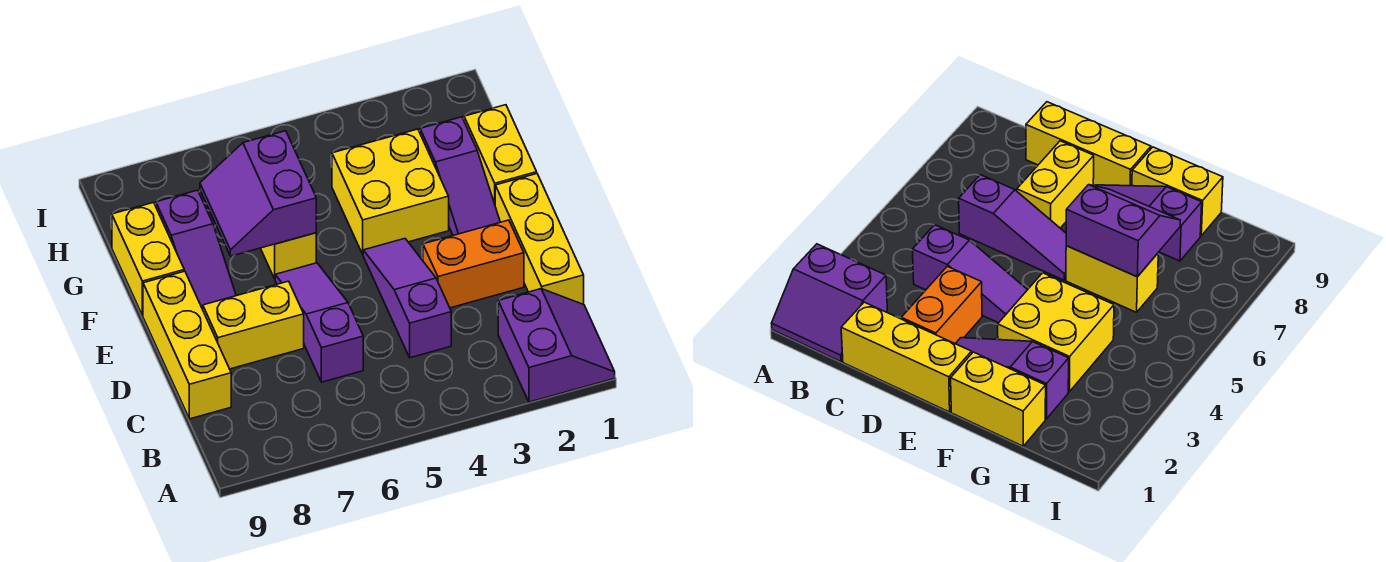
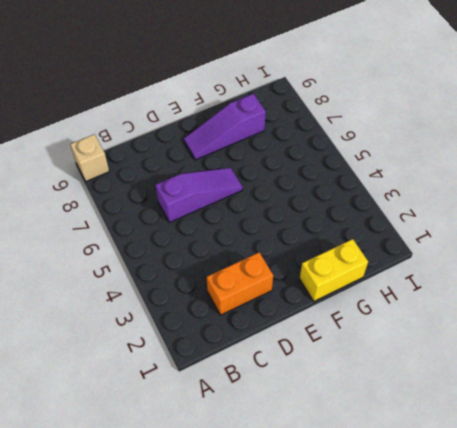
tan 1x1 brick [70,134,109,181] -> none
orange 1x2 brick [207,252,273,315] -> orange 1x2 brick turned to [423,220,524,308]
none -> purple 2x2 slope [498,289,615,402]
none -> yellow 1x3 brick [495,174,584,304]
none -> purple 1x3 slope [363,239,451,358]

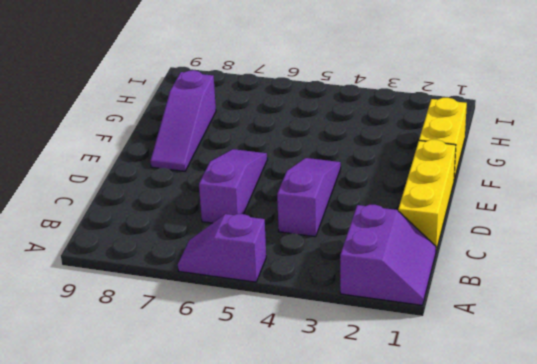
purple 1x2 slope [178,214,266,282] -> none
none -> yellow 1x3 brick [143,271,231,419]
none -> orange 1x2 brick [423,220,524,308]
none -> yellow 1x2 brick [203,281,304,369]

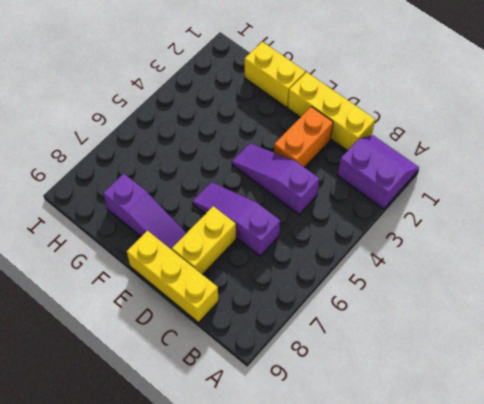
none -> purple 1x3 slope [420,117,500,235]
none -> yellow 2x2 brick [332,129,449,254]
none -> yellow 1x2 brick [261,233,316,279]

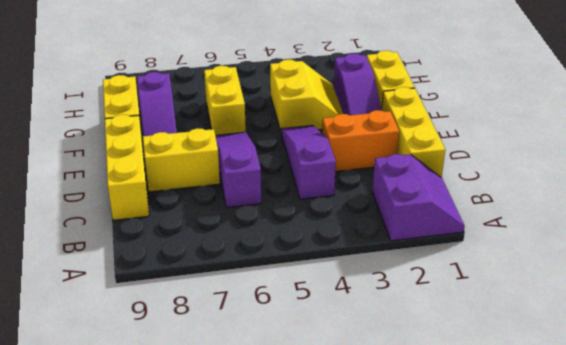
yellow 2x2 slope [270,60,343,131] -> yellow 2x2 brick [332,129,449,254]
none -> purple 2x2 slope [200,131,316,256]

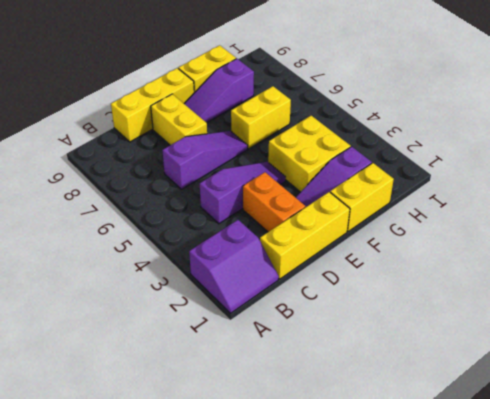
none -> purple 2x2 slope [200,131,316,256]

